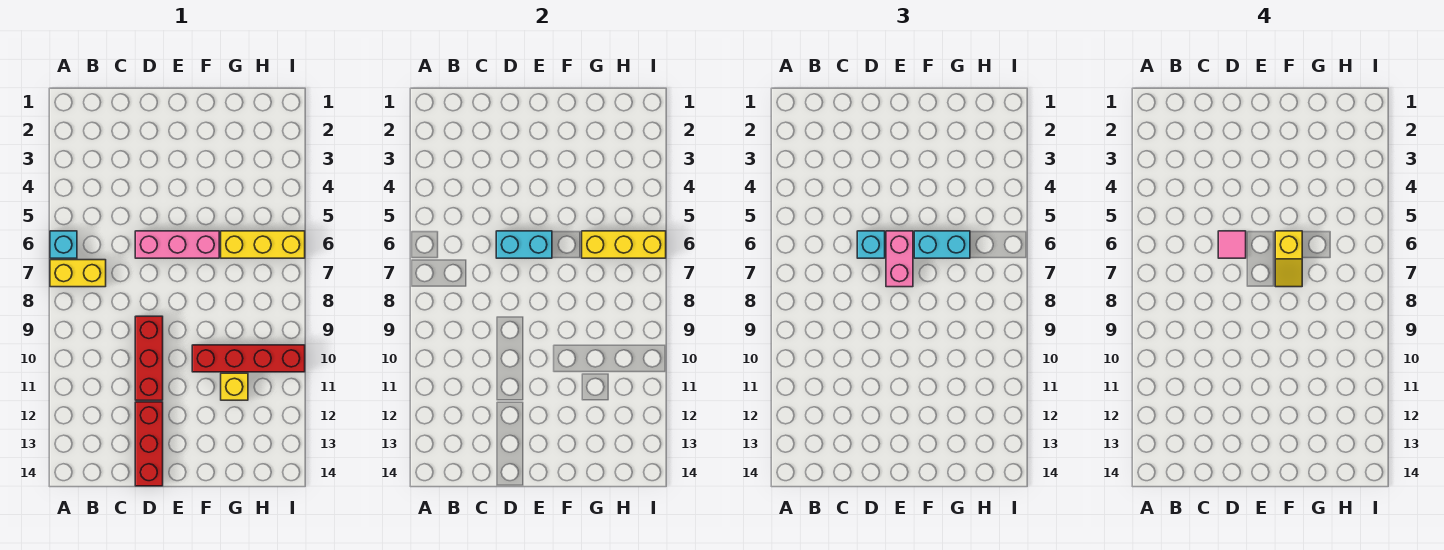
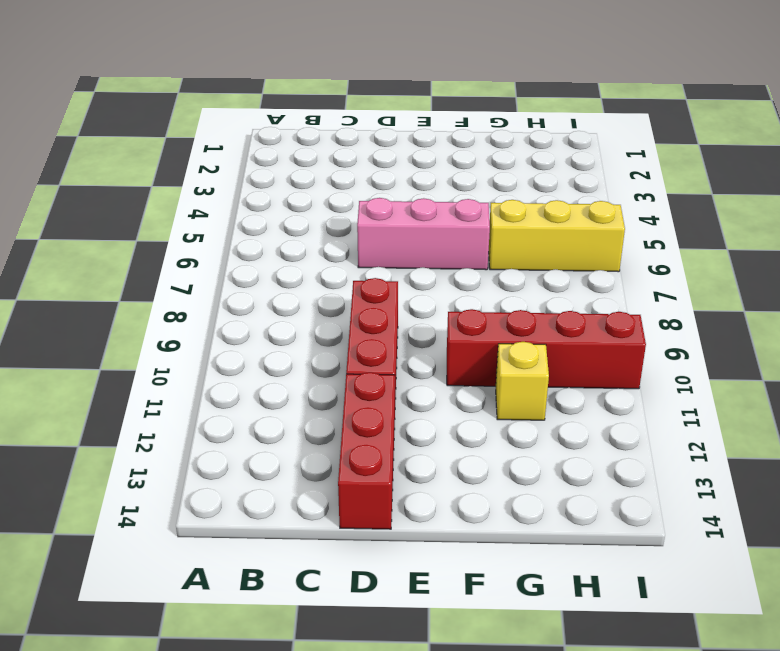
none -> cyan 1x1 brick [50,231,77,258]
none -> yellow 1x2 brick [50,260,106,287]
none -> cyan 1x2 brick [496,231,552,258]

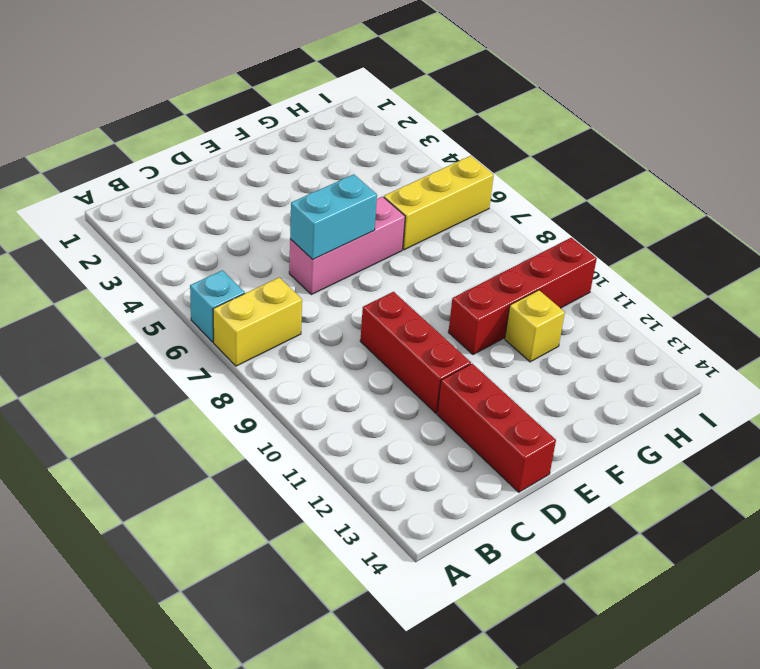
none -> yellow 1x3 brick [582,231,666,258]
none -> cyan 1x1 brick [857,231,885,258]
none -> pink 1x2 brick [886,231,913,287]

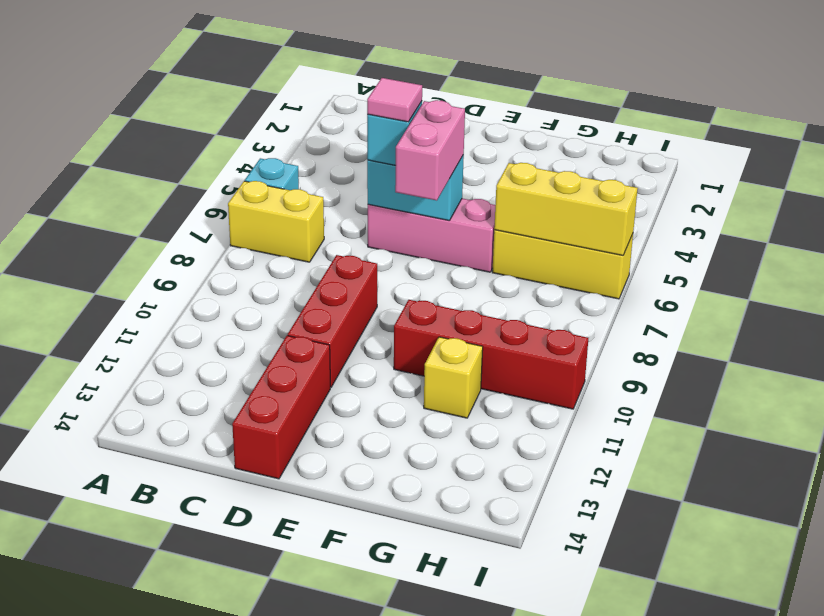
none -> cyan 1x2 brick [914,231,970,258]
none -> yellow 1x2 slope [1275,231,1302,287]

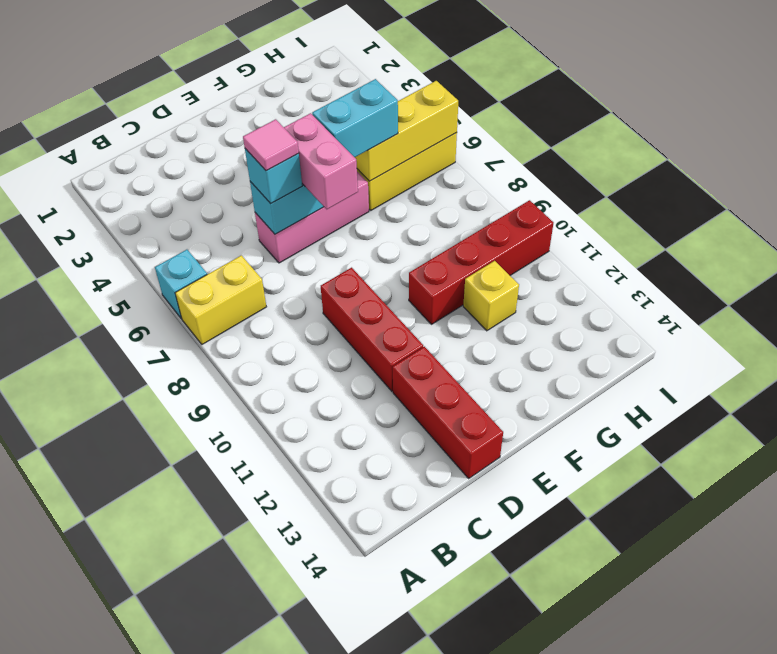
none -> yellow 1x2 slope [1275,231,1302,287]

